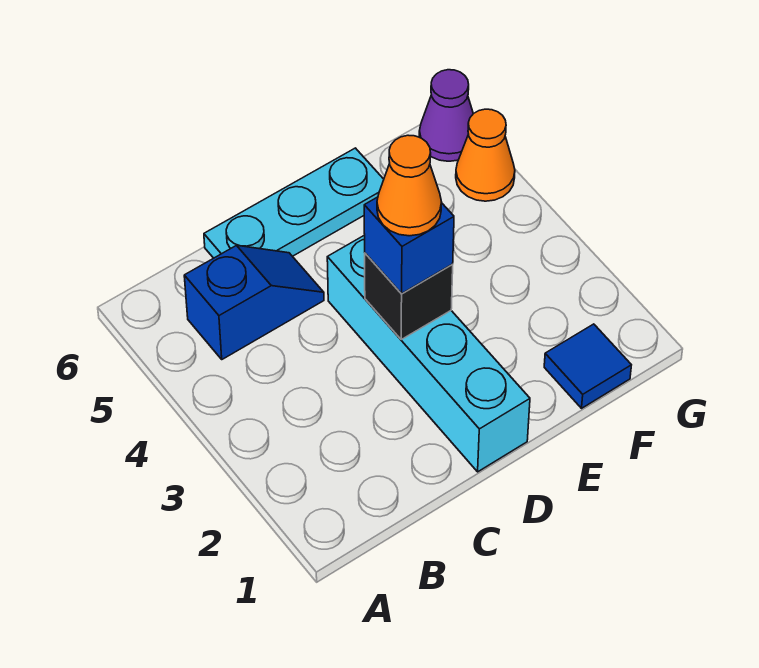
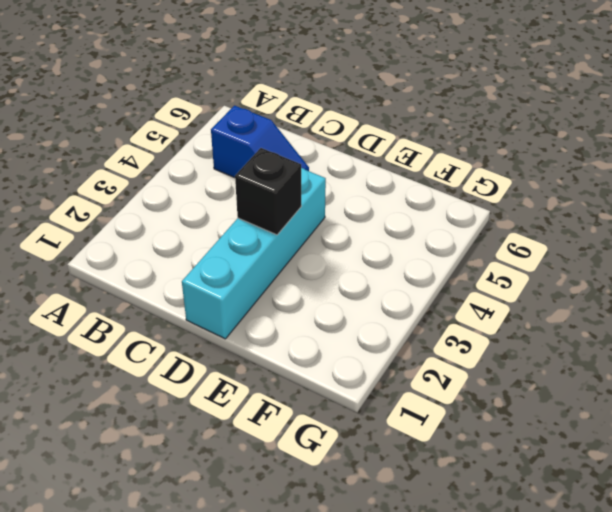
none -> cyan 1x3 plate [204,148,384,258]
none -> blue 1x1 tile [544,324,631,408]

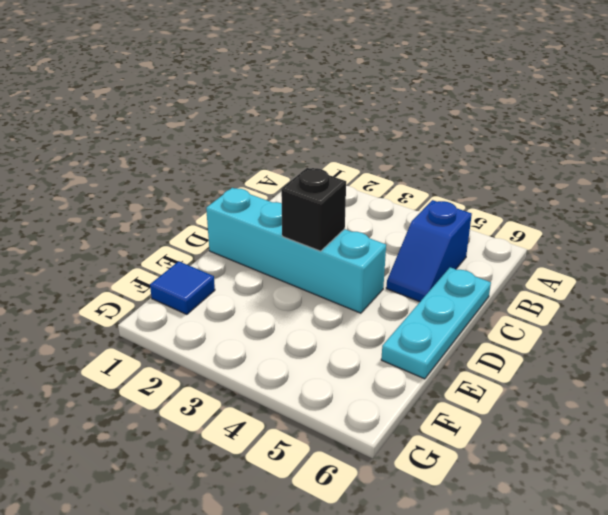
none -> orange 1x1 cone [456,109,515,201]
none -> purple 1x1 cone [419,70,473,161]

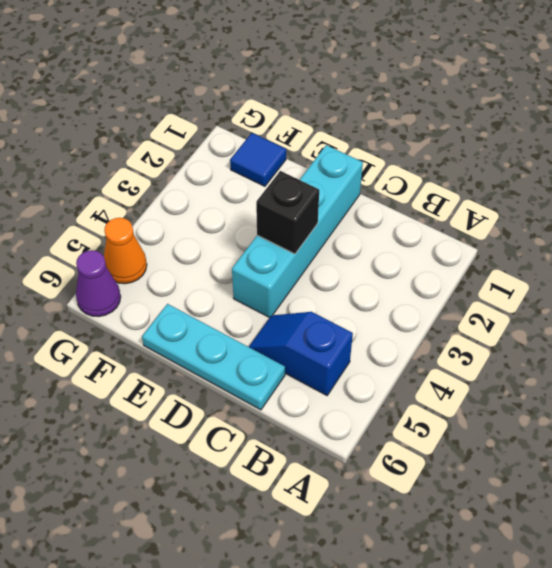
none -> blue 1x1 brick [364,197,454,293]
none -> orange 1x1 cone [377,135,442,236]

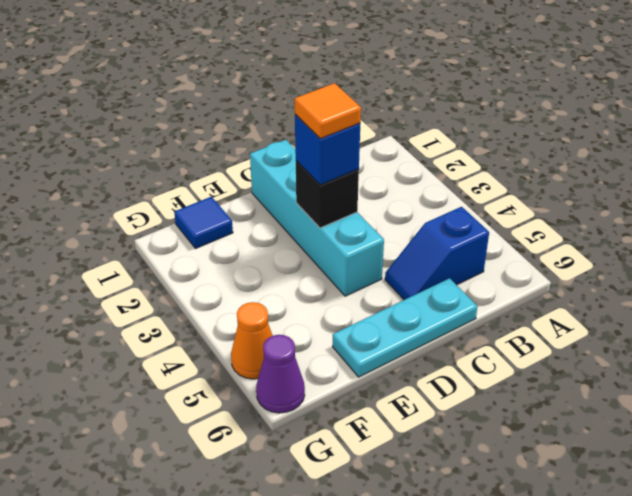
orange 1x1 tile [295,83,361,139] -> orange 1x1 cone [377,135,442,236]

